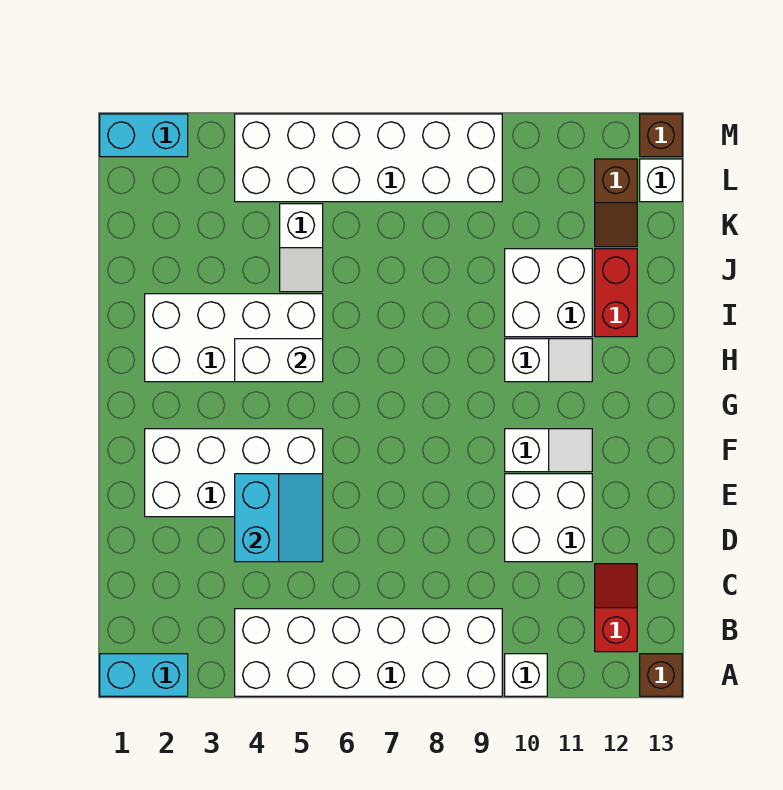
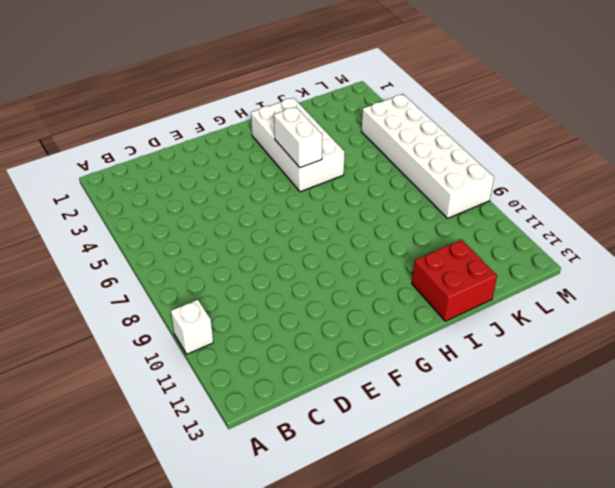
red 2x2 brick [412,240,497,321] -> red 1x2 brick [595,249,637,337]
none -> cyan 1x2 brick [100,654,188,696]
none -> white 2x6 brick [235,609,502,696]
none -> brown 1x1 brick [640,654,682,696]

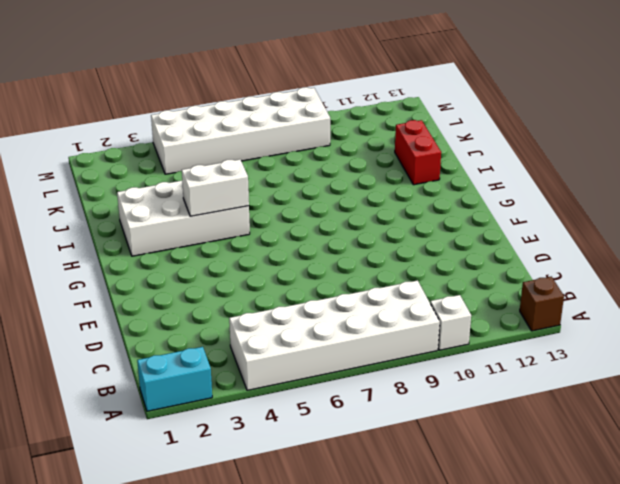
none -> red 1x2 slope [595,564,637,652]
none -> white 2x2 brick [505,474,592,562]
none -> white 2x4 brick [145,429,323,517]

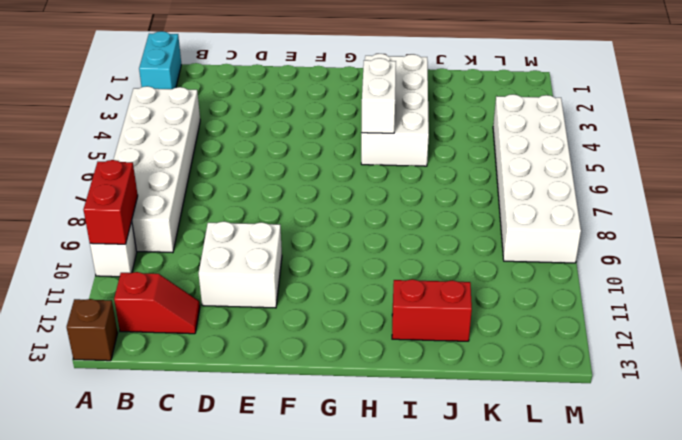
red 1x2 brick [83,160,138,244] -> none
none -> white 2x4 brick [145,429,323,517]
none -> white 1x2 slope [505,429,592,472]
none -> white 1x2 slope [505,339,592,382]

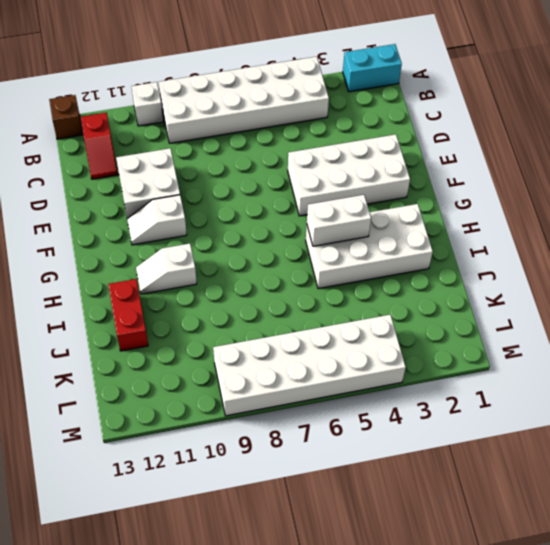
none -> white 2x2 brick [505,249,592,337]
none -> white 1x2 slope [280,204,323,292]
none -> brown 1x2 slope [595,159,637,247]

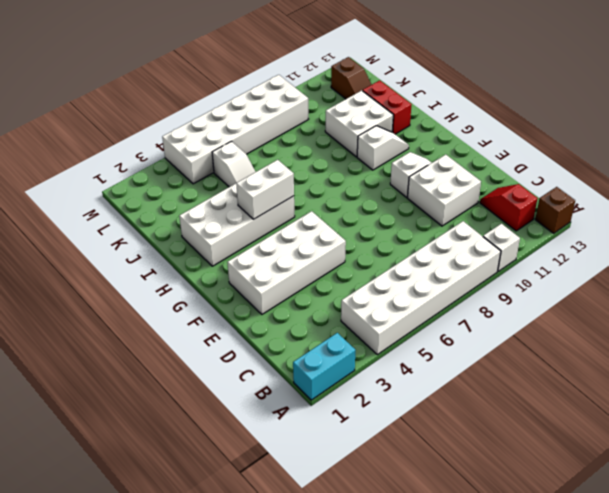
none -> white 1x1 brick [640,159,682,202]
none -> cyan 1x2 brick [100,114,188,157]
none -> brown 1x1 brick [640,114,682,157]

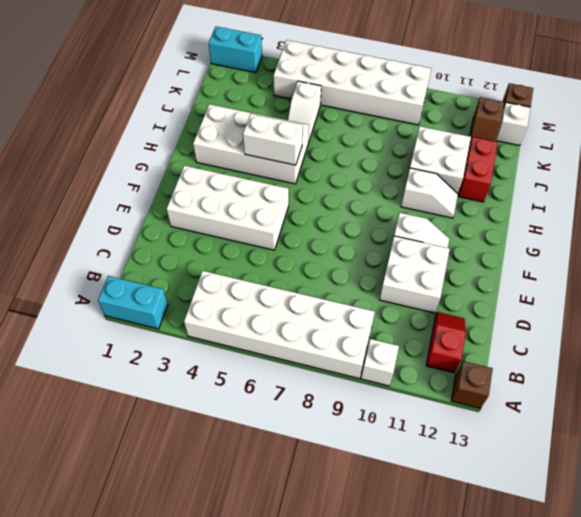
none -> cyan 2x2 slope [235,474,323,562]

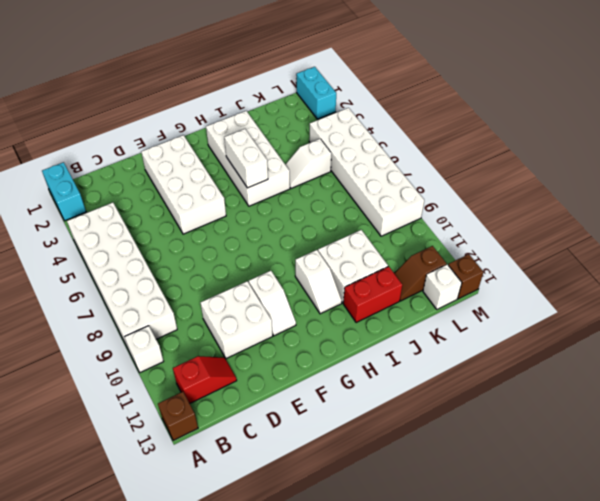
none -> cyan 2x2 slope [235,474,323,562]

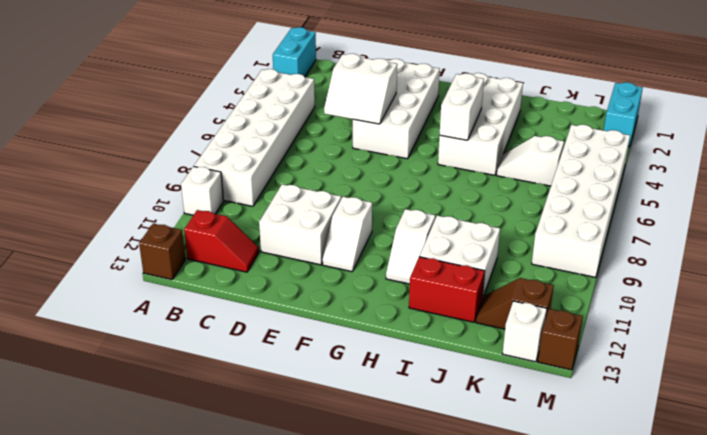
white 2x2 slope [324,54,397,124] -> cyan 2x2 slope [235,474,323,562]

